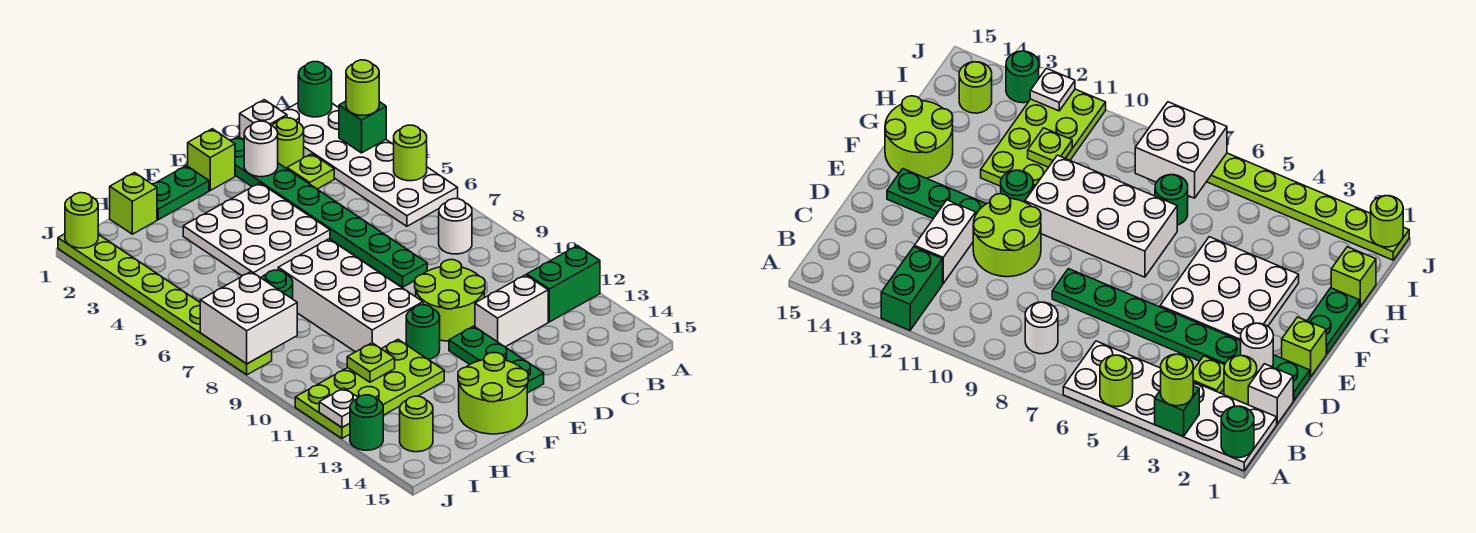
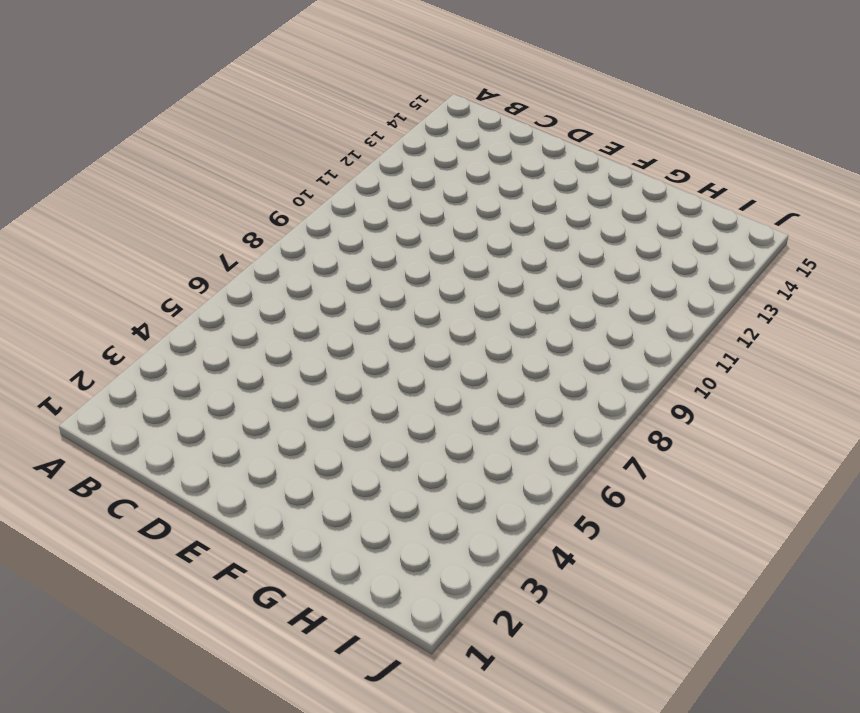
none -> white 2x6 plate [282,103,458,226]
none -> green 1x2 brick [527,246,600,322]
none -> white 1x1 round brick [439,199,472,254]
none -> white 1x1 brick [240,100,287,140]

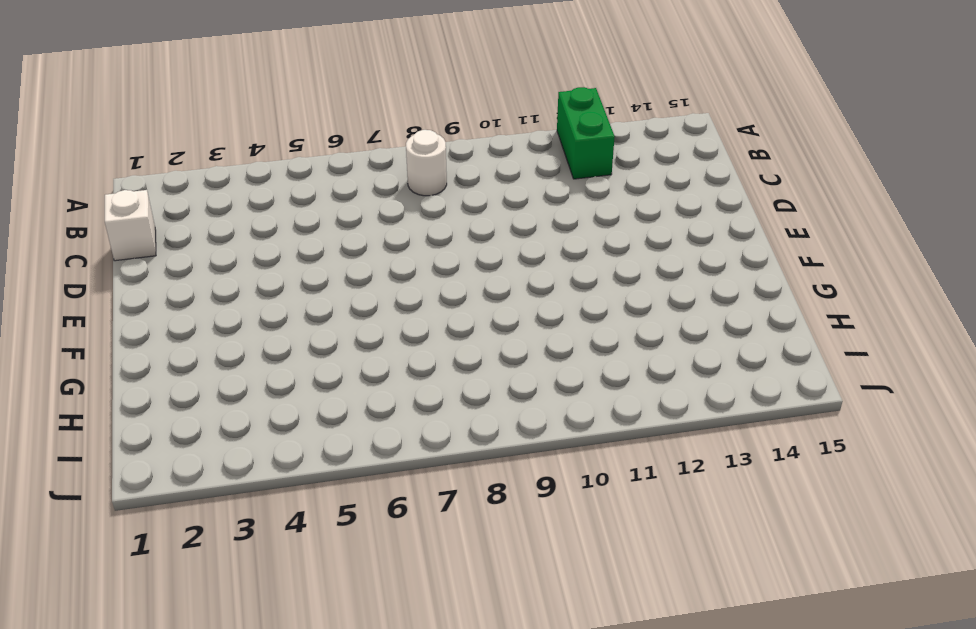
none -> white 2x6 plate [282,103,458,226]
none -> lime 1x1 round brick [272,118,304,169]
none -> lime 1x1 plate [287,154,334,189]
none -> white 1x2 brick [475,275,548,347]

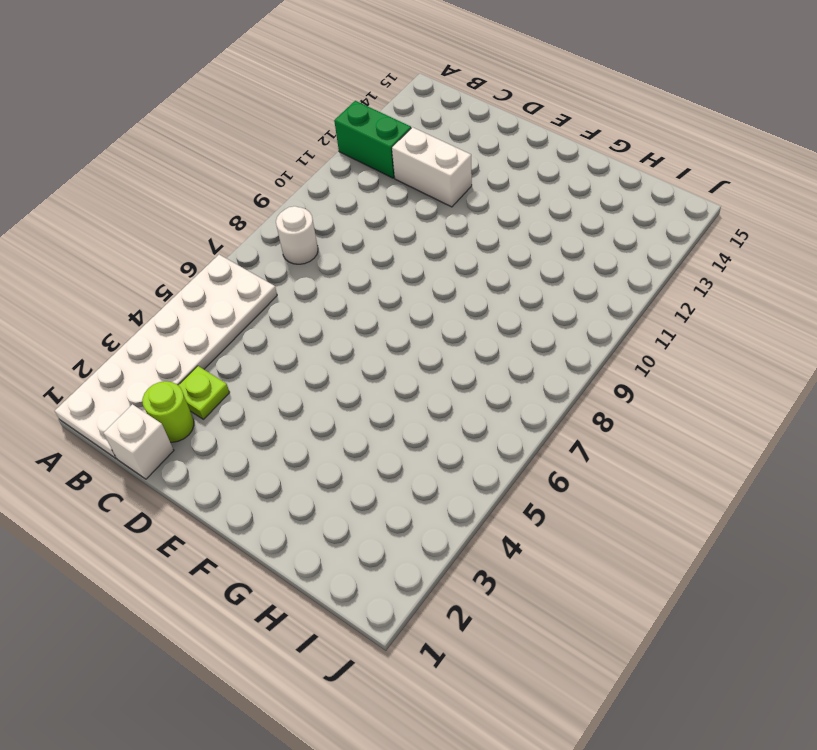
none -> green 1x8 plate [230,136,427,287]
none -> lime 2x2 round brick [415,260,485,341]
none -> lime 1x1 brick [188,129,235,190]
none -> white 3x3 plate [183,183,330,278]

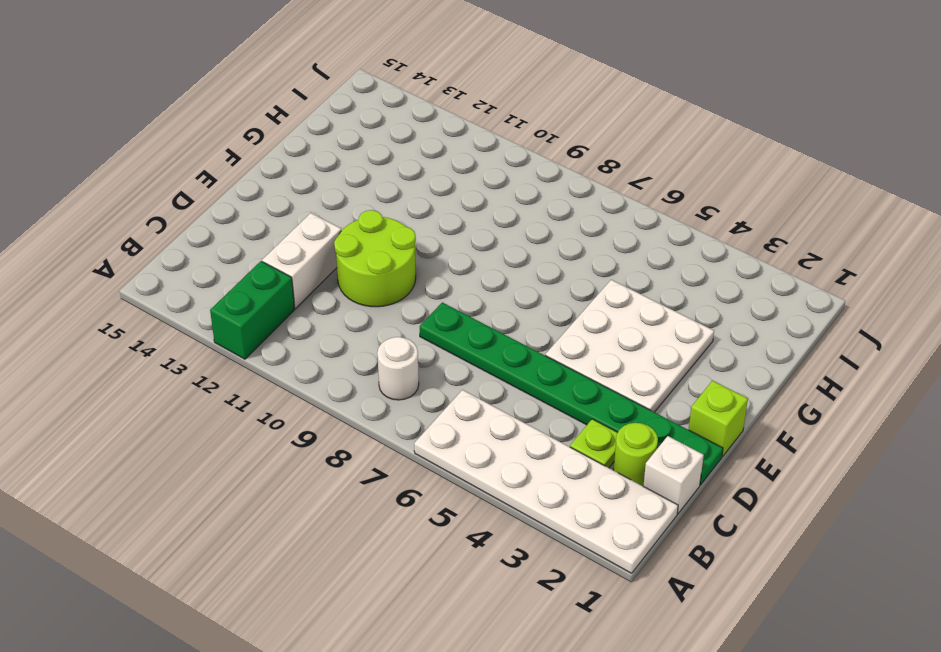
none -> green 1x3 plate [449,326,544,393]
none -> green 1x2 plate [153,166,209,220]
none -> white 2x4 brick [278,239,423,352]
none -> green 1x1 round brick [406,305,440,359]

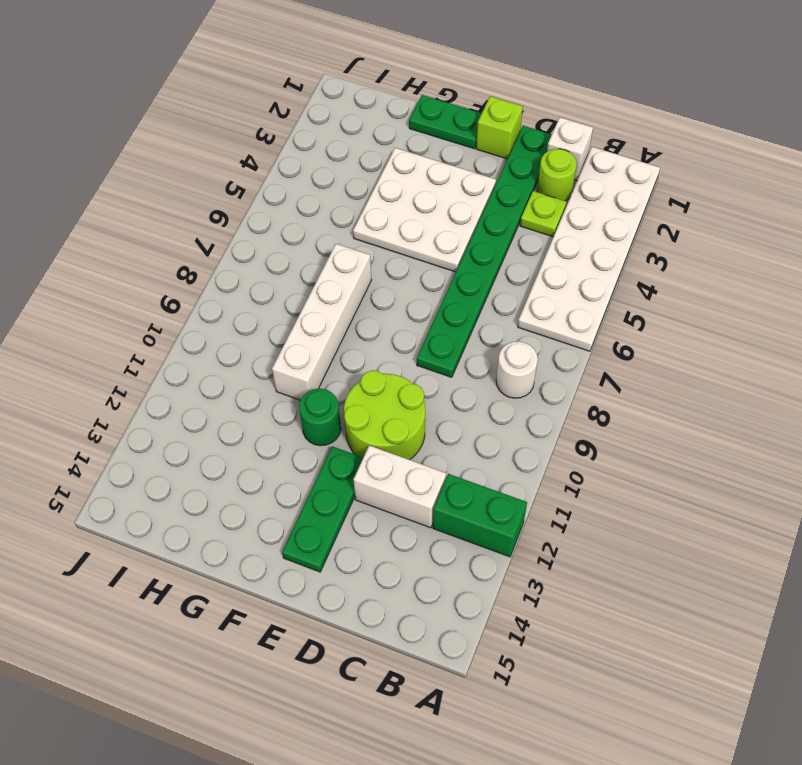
white 1x4 brick [272,244,372,400] -> white 2x4 brick [278,239,423,352]
none -> lime 2x2 round brick [458,353,528,434]
none -> lime 2x4 plate [295,340,444,438]
none -> lime 1x1 brick [110,173,157,234]
none -> green 1x1 round brick [261,270,293,299]

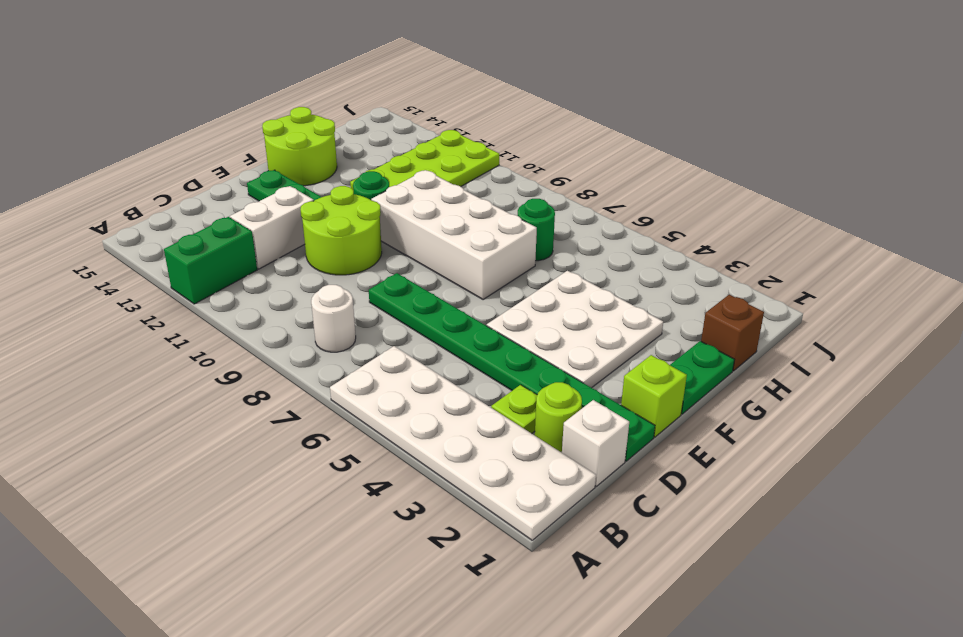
brown 1x1 brick [701,295,764,371] -> lime 1x1 brick [110,173,157,234]
none -> lime 1x1 round brick [400,396,433,452]
none -> lime 1x8 plate [58,234,272,375]
none -> green 1x1 round brick [350,395,383,450]
none -> green 1x1 round brick [298,62,332,117]

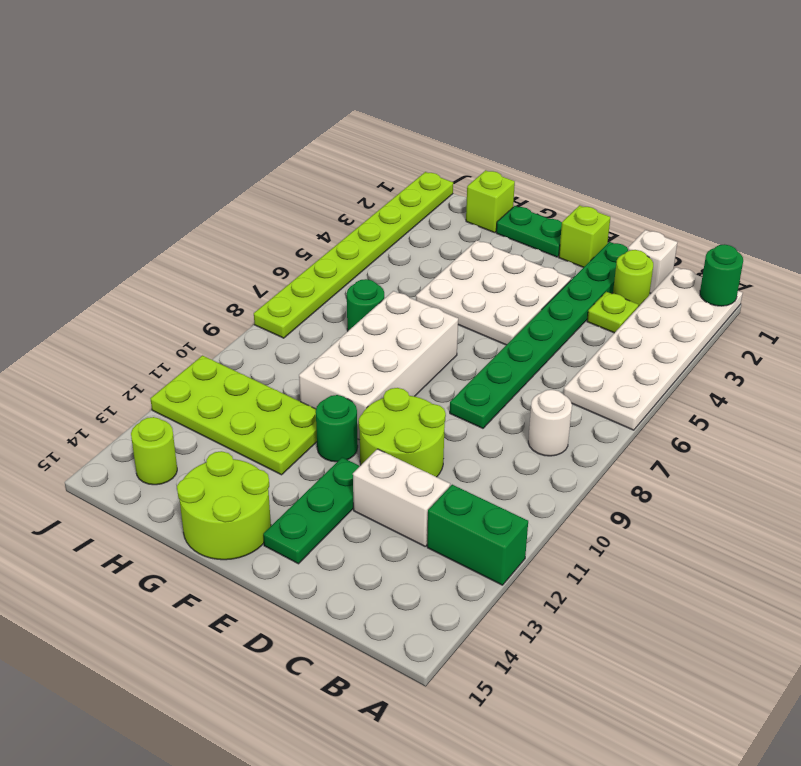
none -> green 1x1 round brick [350,395,383,450]
none -> green 1x1 brick [339,101,386,153]
none -> lime 1x1 round brick [394,125,427,181]
none -> white 1x1 round brick [244,121,278,177]

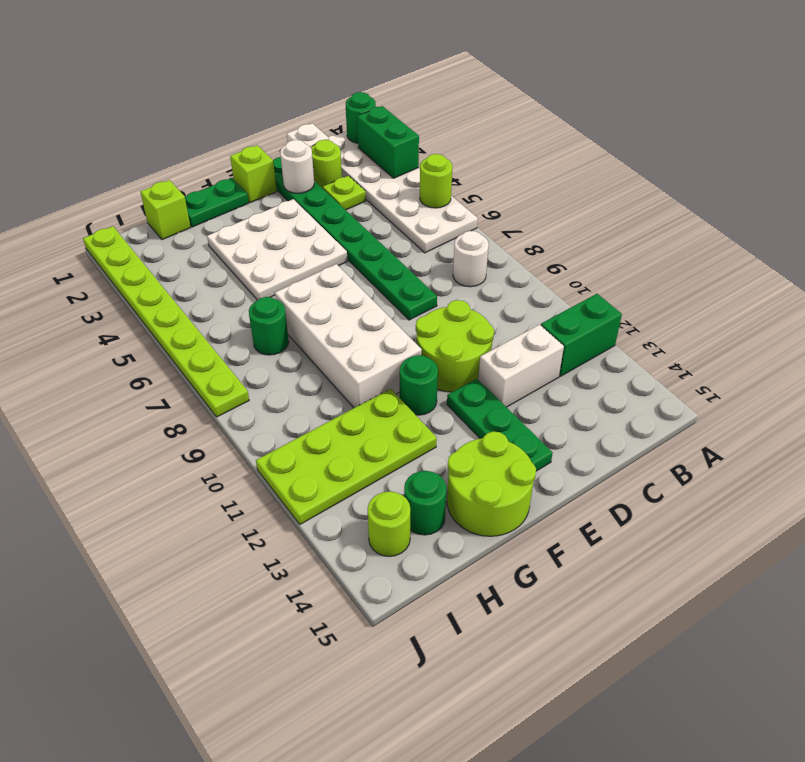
green 1x2 brick [357,106,419,178] -> green 1x1 brick [339,101,386,153]
green 1x1 round brick [404,471,446,535] -> green 1x1 round brick moved to [350,395,383,450]
none -> lime 1x1 plate [347,343,395,382]
none -> white 2x2 brick [200,272,297,364]
none -> lime 1x1 round brick [65,193,98,248]
none -> white 1x1 plate [319,388,358,427]

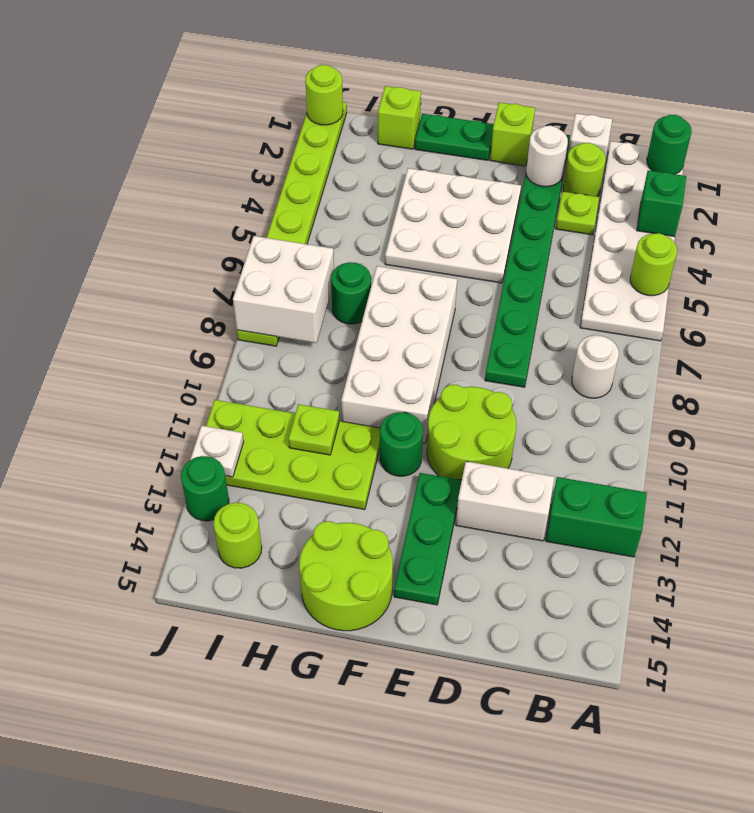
none -> lime 1x1 round brick [346,60,379,115]

